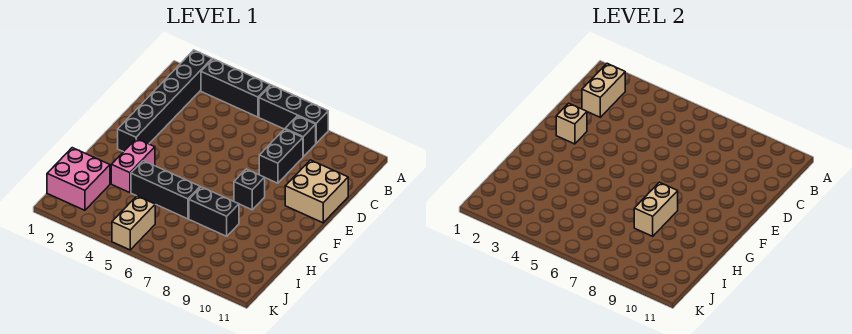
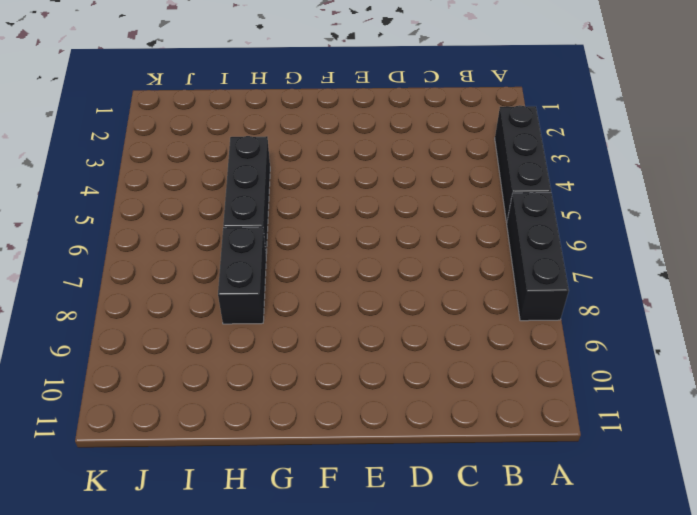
none -> black 1x6 brick [118,50,212,152]
none -> black 1x1 brick [285,116,316,156]
none -> black 1x2 brick [259,129,303,183]

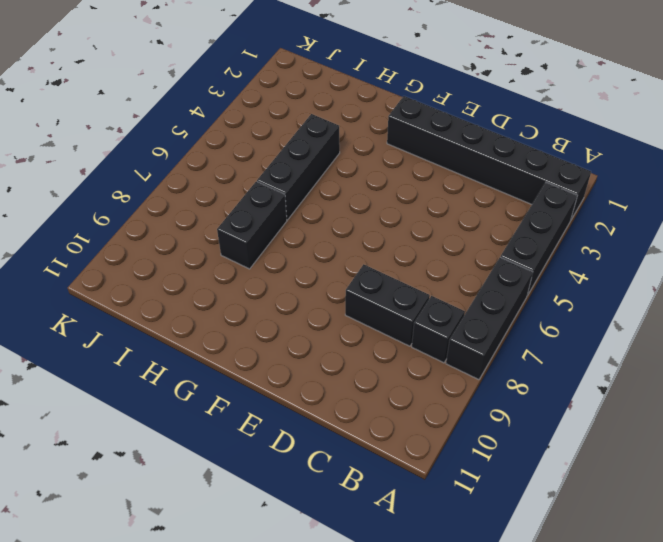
none -> tan 2x2 brick [285,160,348,223]
none -> black 1x1 brick [234,169,265,210]
none -> pink 1x2 brick [111,139,155,193]

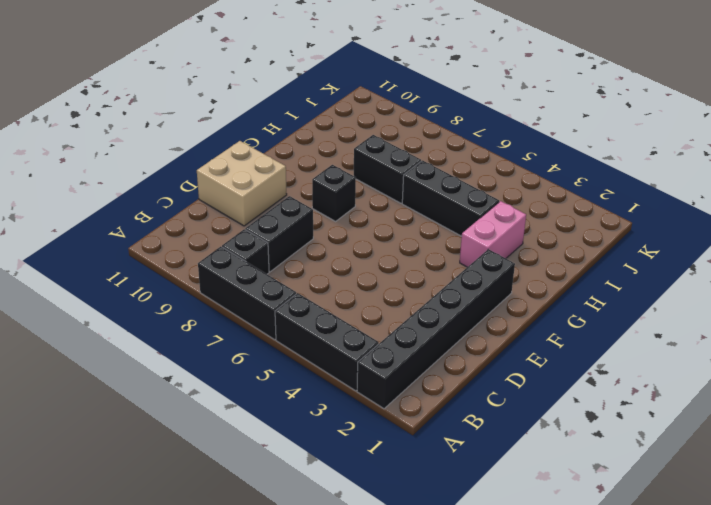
none -> pink 2x2 brick [47,148,110,210]
none -> tan 1x2 brick [112,196,155,250]
none -> tan 1x2 brick [582,64,625,117]

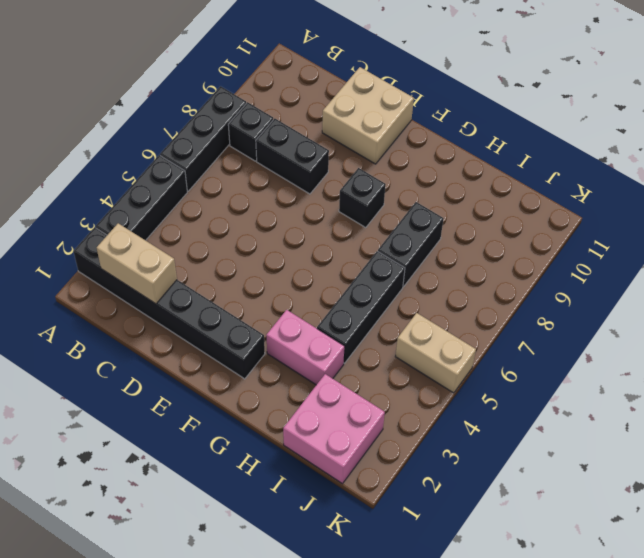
none -> tan 1x1 brick [556,103,587,144]
none -> tan 1x2 brick [634,182,678,236]

